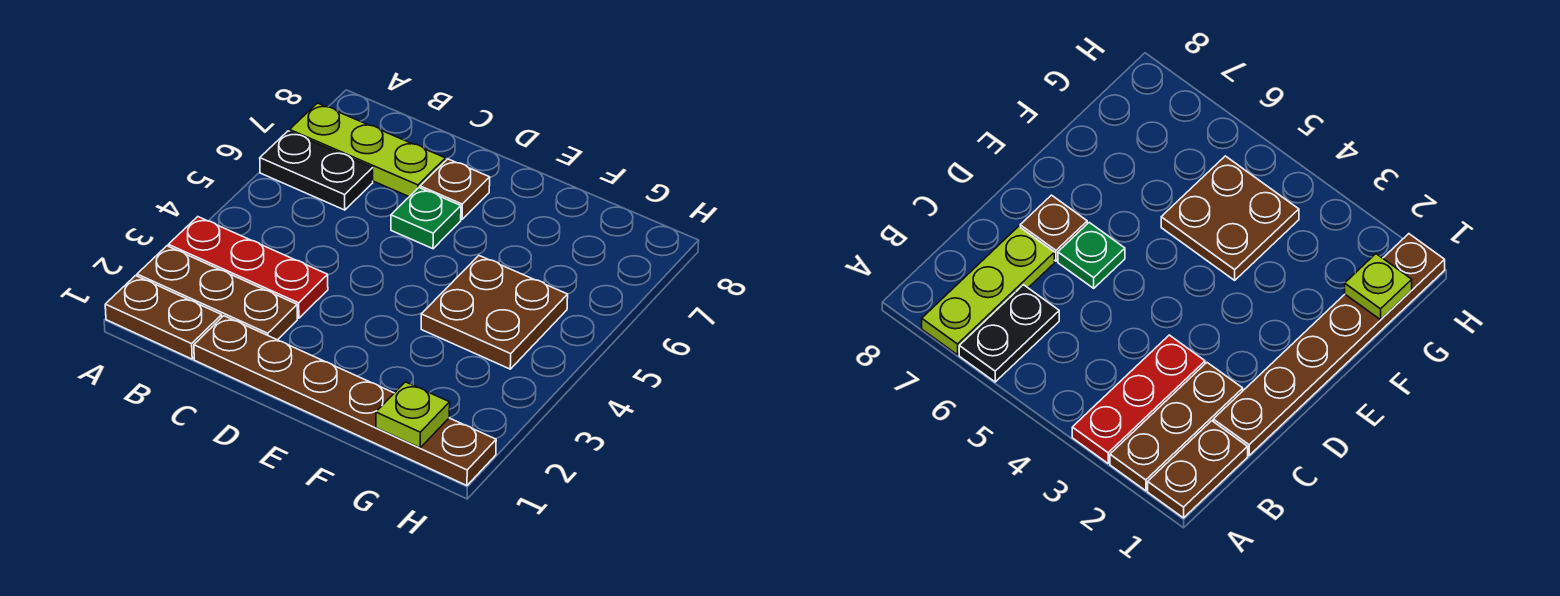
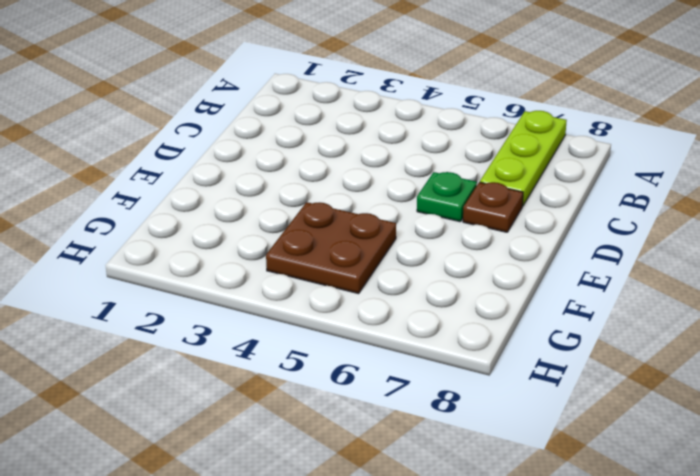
none -> brown 1x2 plate [105,276,222,359]
none -> brown 1x3 plate [137,246,297,340]

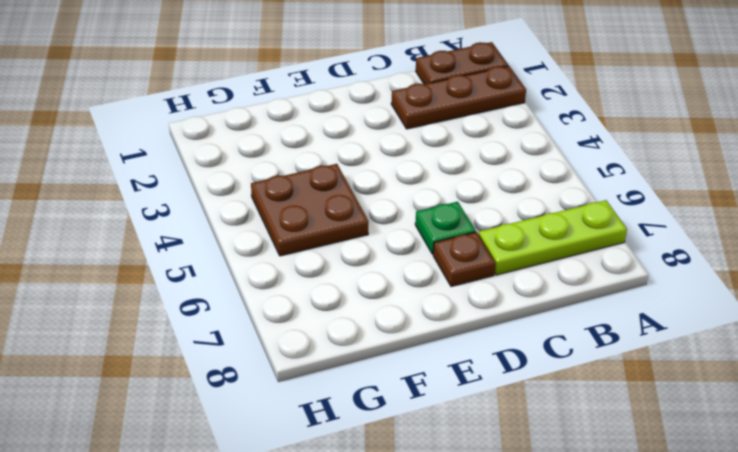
none -> red 1x3 plate [168,217,328,318]
none -> black 1x2 plate [260,131,373,210]

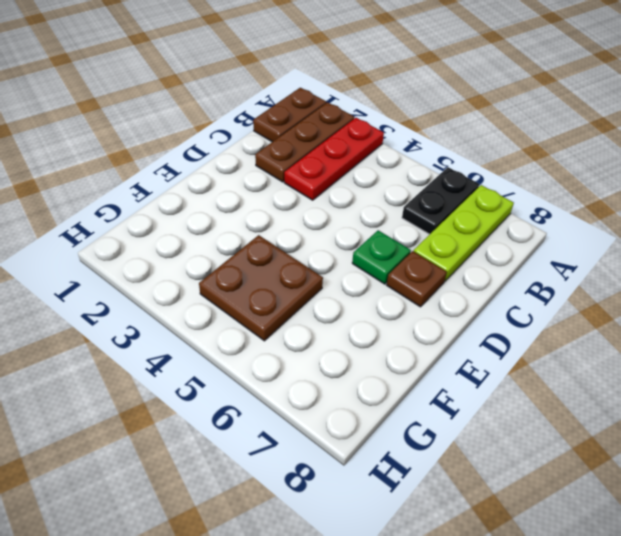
none -> brown 1x6 plate [194,316,496,486]
none -> lime 1x1 plate [376,382,450,448]

